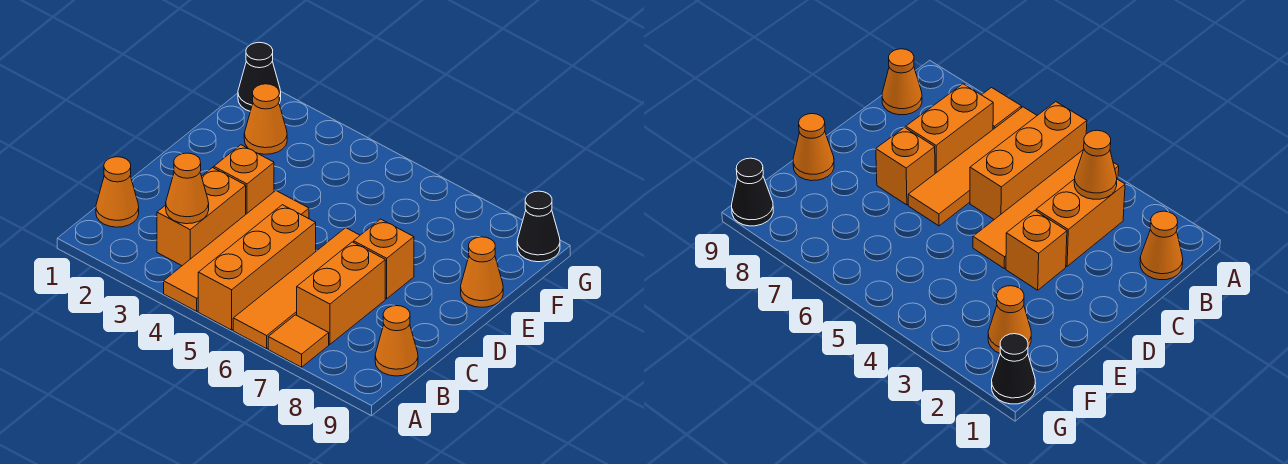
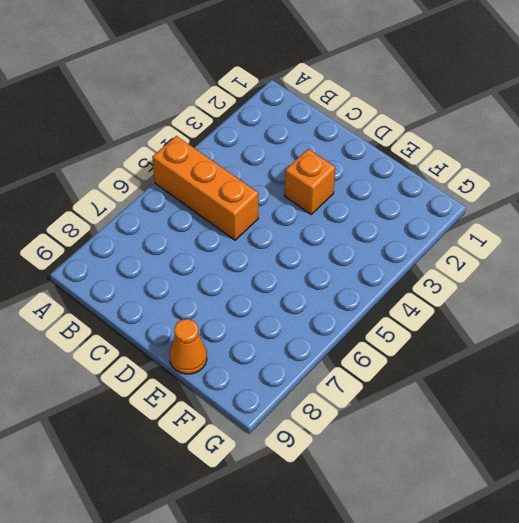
none -> orange 1x4 tile [164,191,309,311]
none -> orange 1x4 tile [233,228,360,349]
none -> orange 1x1 tile [268,315,329,367]

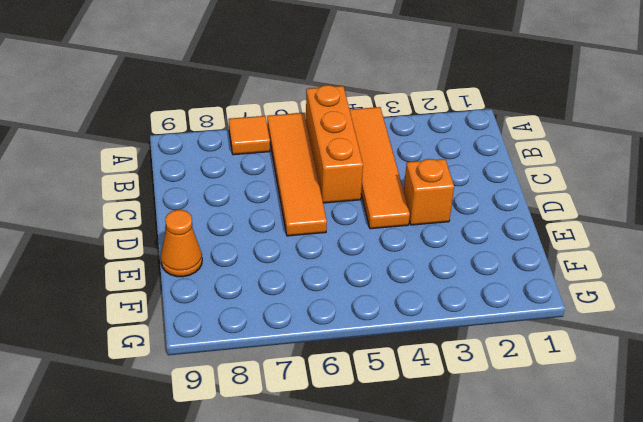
none -> orange 1x1 cone [96,157,139,227]
none -> orange 1x2 brick [157,168,246,266]
none -> orange 1x2 brick [297,242,385,344]

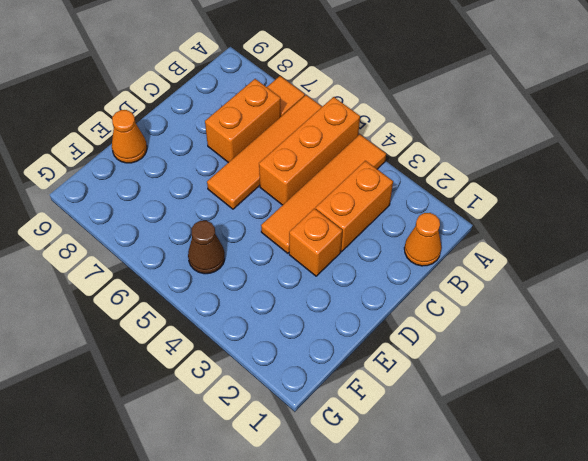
brown 1x1 cone [188,221,225,274] -> none
none -> orange 1x1 cone [375,306,418,376]
none -> orange 1x1 brick [354,219,414,299]
none -> orange 1x1 cone [244,84,287,154]

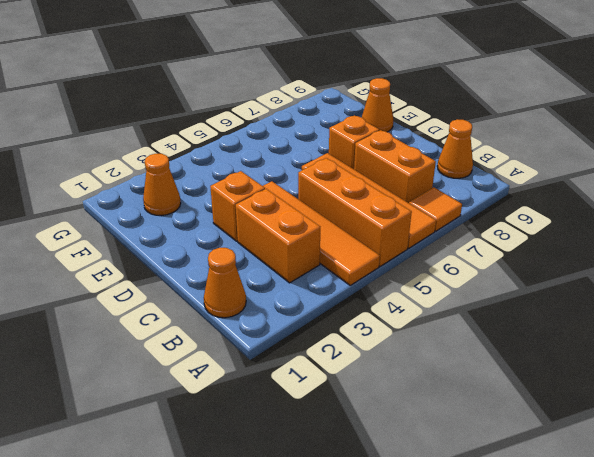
none -> black 1x1 cone [238,42,281,111]
none -> black 1x1 cone [517,191,560,262]
none -> orange 1x1 cone [166,153,209,224]

